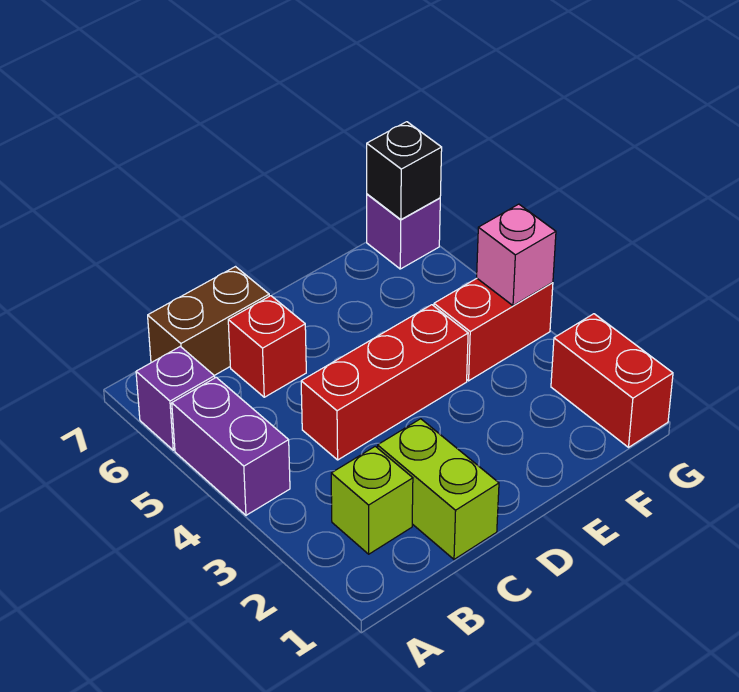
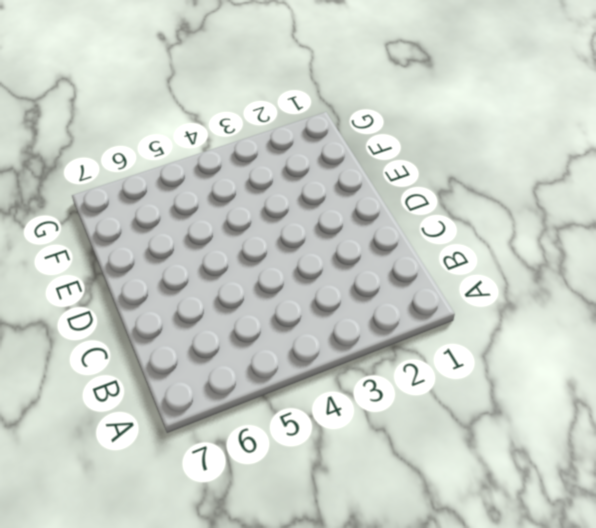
none -> purple 1x2 brick [172,377,290,515]
none -> purple 1x1 brick [136,346,215,450]
none -> lime 1x1 brick [331,446,413,554]

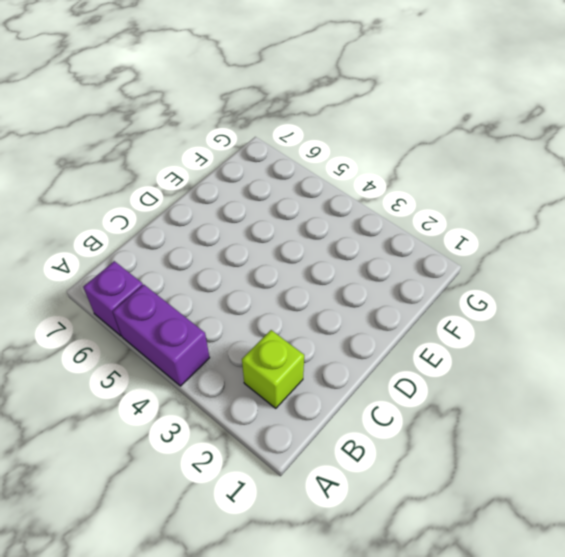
none -> brown 1x2 brick [148,267,269,375]
none -> lime 1x2 brick [378,419,499,559]
none -> red 1x3 brick [301,305,468,460]

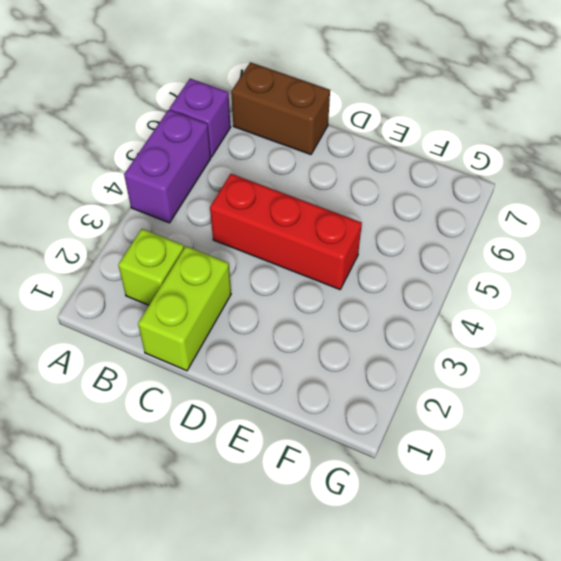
none -> red 1x1 brick [228,296,306,397]
none -> red 1x2 brick [434,279,553,381]
none -> red 1x2 brick [551,314,673,447]

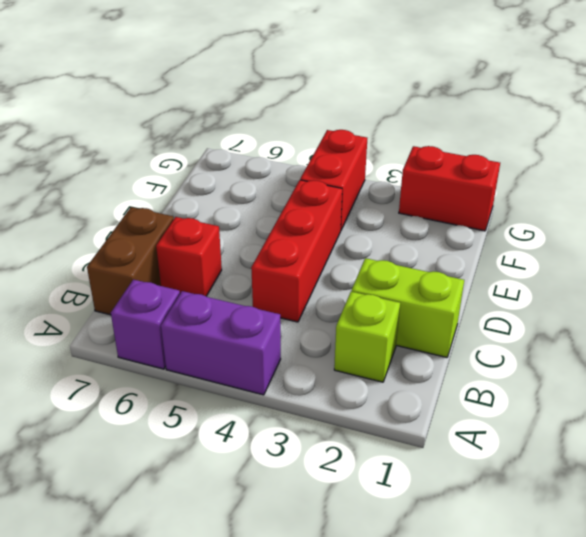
none -> purple 1x1 brick [367,194,440,269]
none -> pink 1x1 brick [477,204,556,306]
none -> black 1x1 brick [367,122,442,220]

